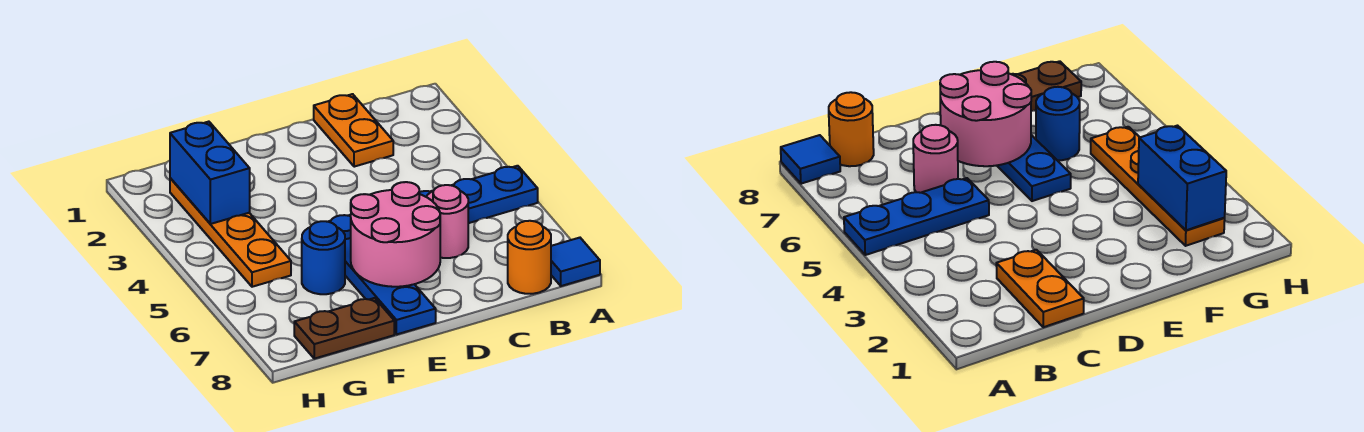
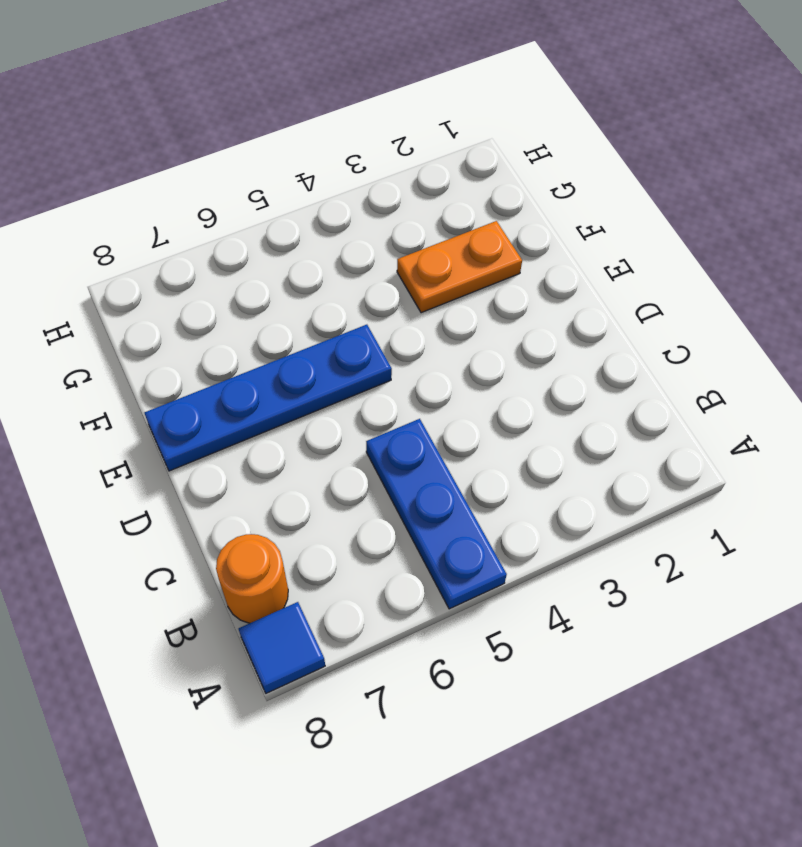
orange 1x2 plate [397,221,522,313] -> orange 1x2 plate moved to [314,94,393,167]
none -> pink 1x1 round brick [426,185,468,258]
none -> blue 1x1 round brick [302,221,345,294]

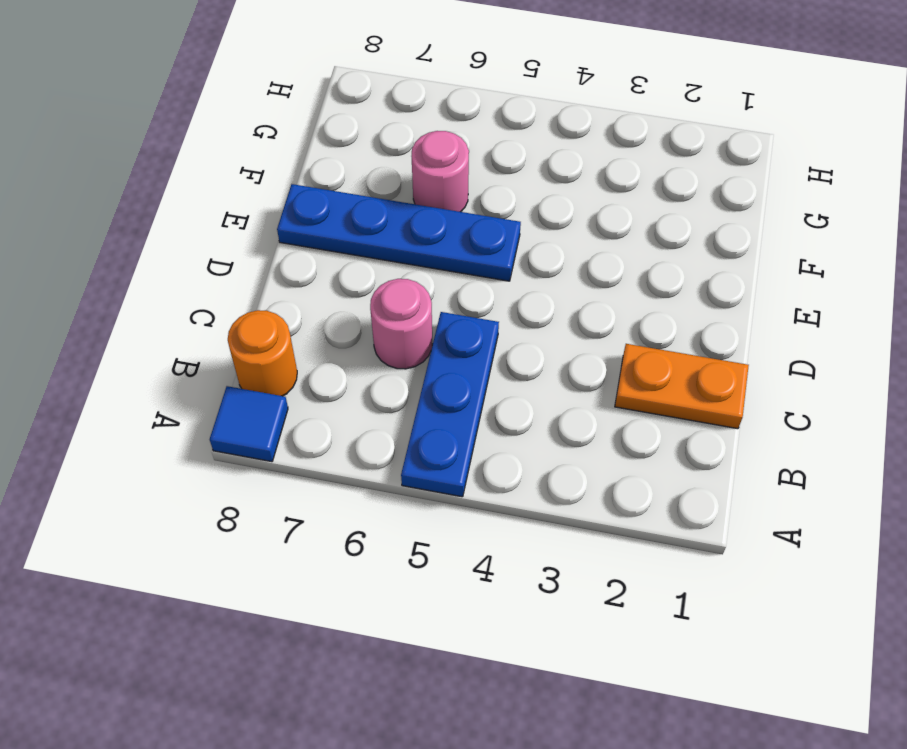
pink 1x1 round brick [412,131,469,212] -> blue 1x1 round brick [302,221,345,294]
none -> brown 1x2 plate [294,298,394,359]
none -> orange 1x4 plate [170,178,291,287]

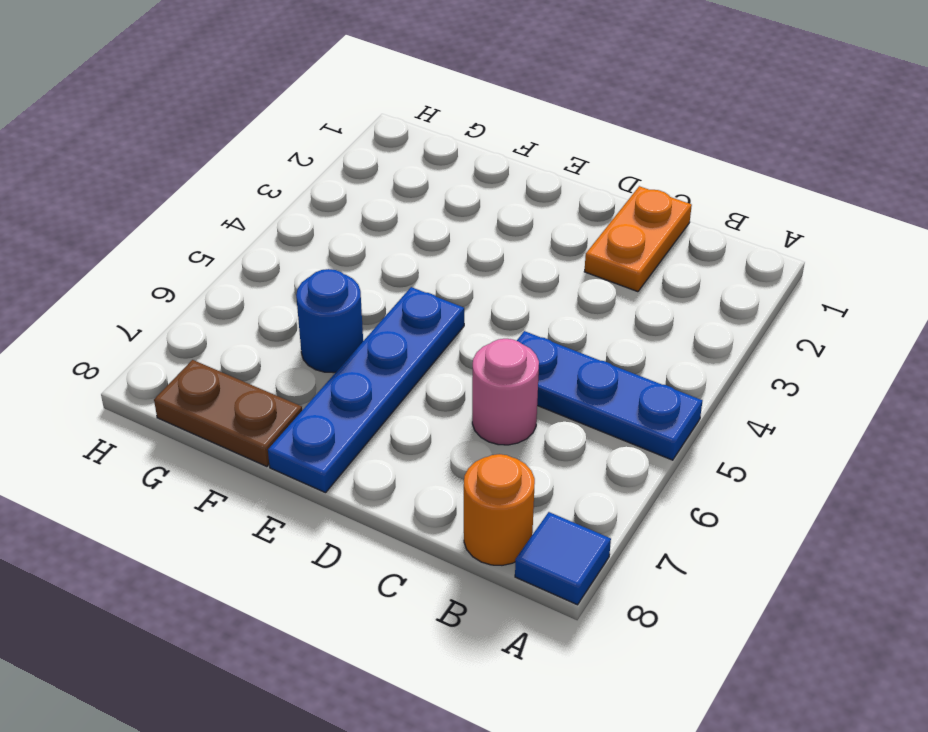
none -> orange 1x4 plate [170,178,291,287]
none -> pink 2x2 round brick [351,182,440,287]

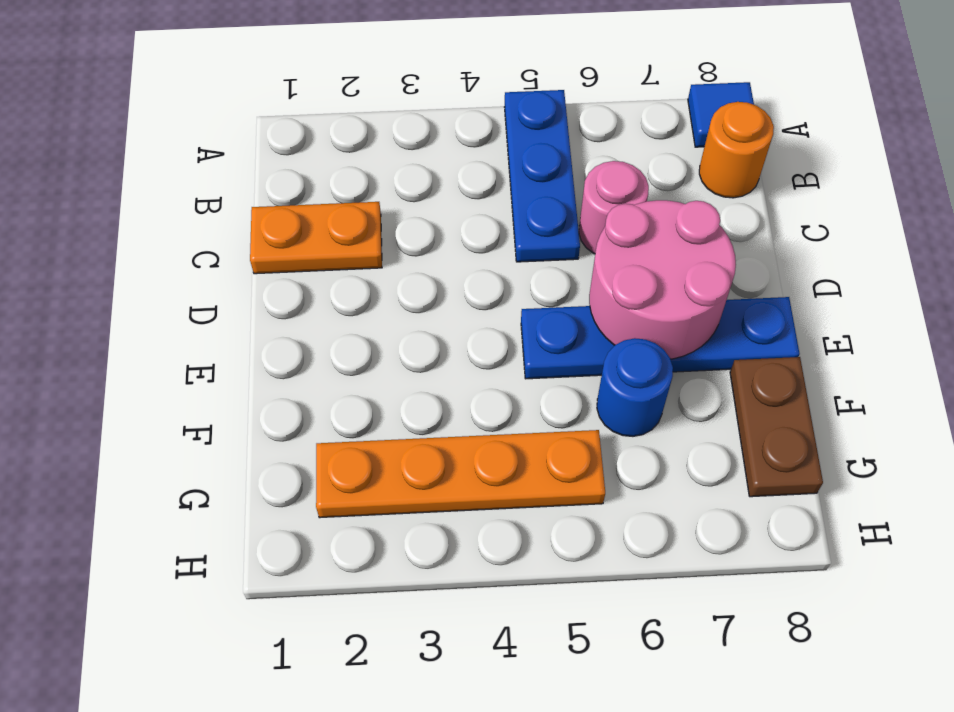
none -> blue 1x2 brick [170,122,250,224]

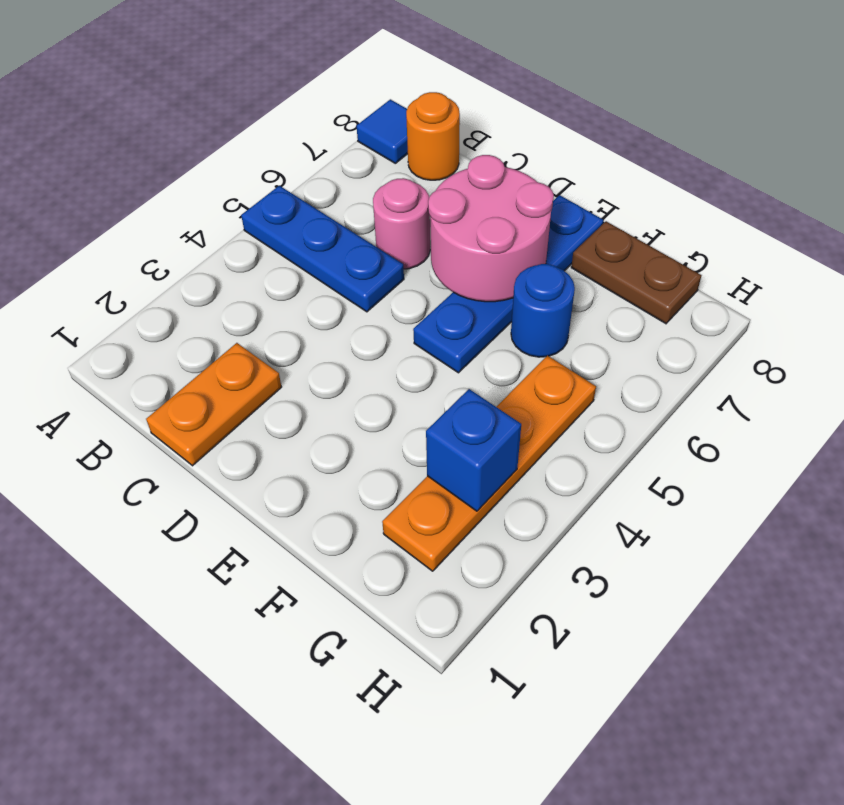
blue 1x1 brick [426,389,521,511] -> blue 1x2 brick [170,122,250,224]

